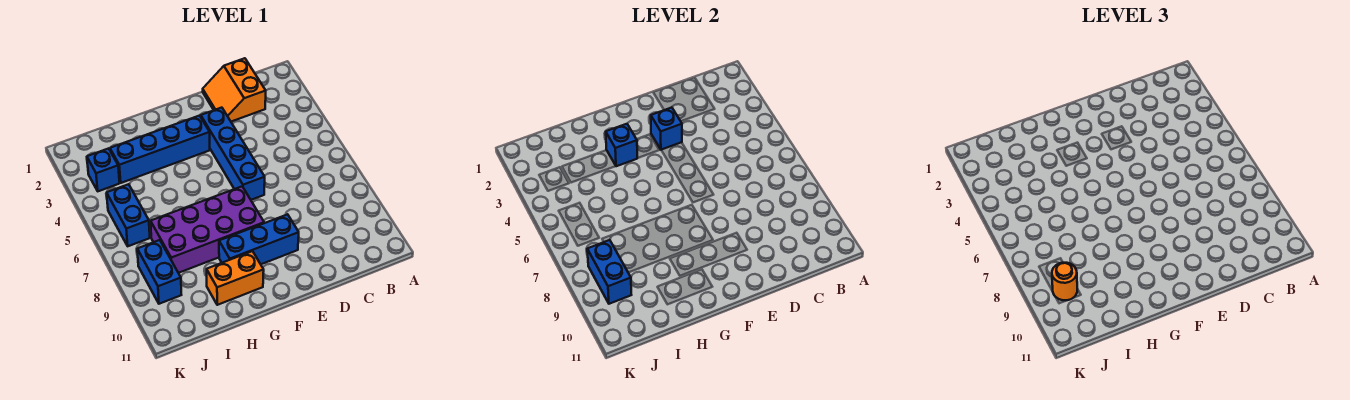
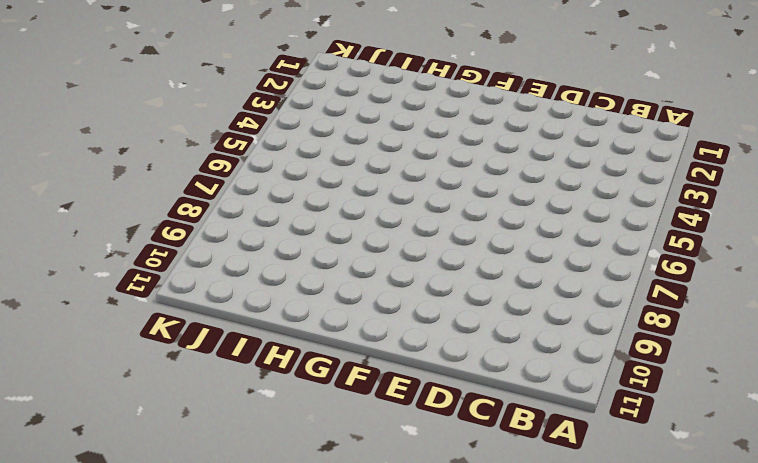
none -> orange 2x2 slope [203,58,266,122]
none -> blue 1x4 brick [201,108,265,200]
none -> blue 1x3 brick [219,214,299,264]

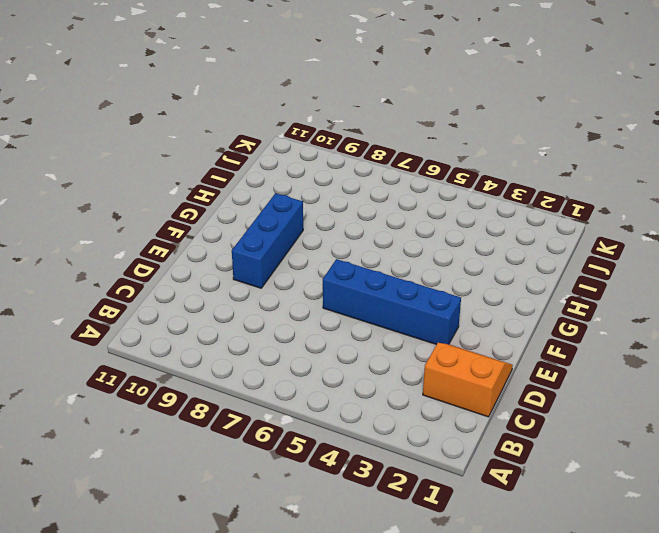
none -> blue 1x4 brick [110,116,210,183]
none -> purple 2x4 brick [151,187,264,273]
none -> orange 1x2 brick [207,251,264,305]

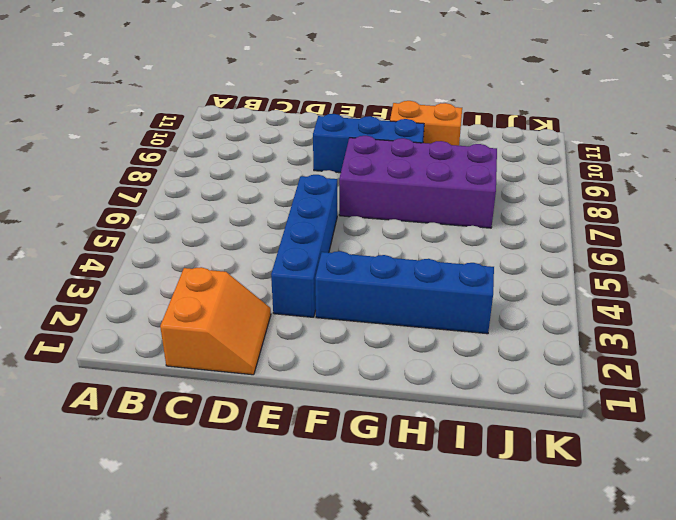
none -> blue 1x1 brick [87,148,119,191]
none -> blue 1x2 brick [106,184,150,246]
none -> blue 1x2 brick [137,240,181,304]

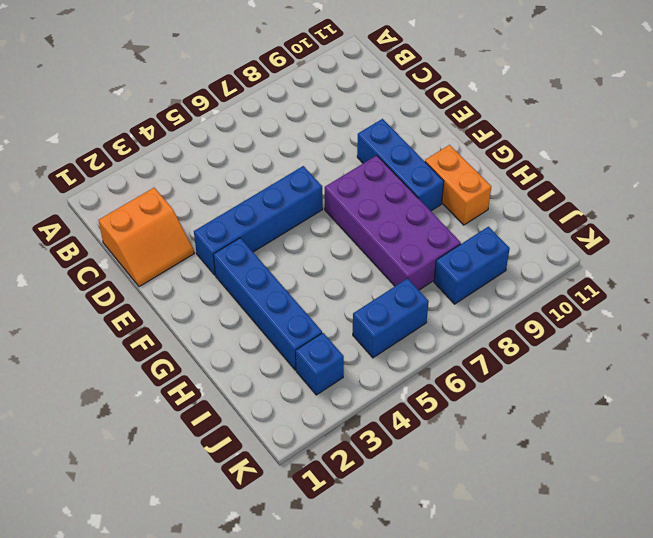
none -> blue 1x1 brick [651,108,682,150]
none -> blue 1x1 brick [606,124,637,166]
none -> blue 1x2 brick [587,240,631,304]

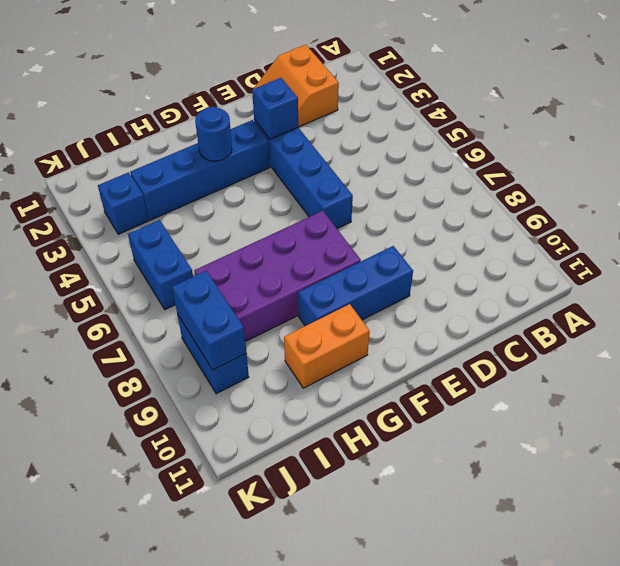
blue 1x1 round brick [195,107,232,161] -> blue 1x1 brick [606,124,637,166]
none -> orange 1x1 round brick [1052,263,1077,300]

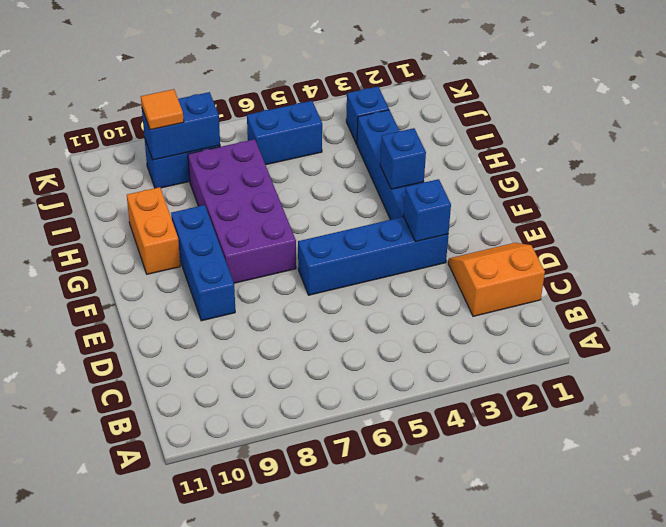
orange 1x1 tile [141,89,184,130] -> orange 1x1 round brick [1052,263,1077,300]

